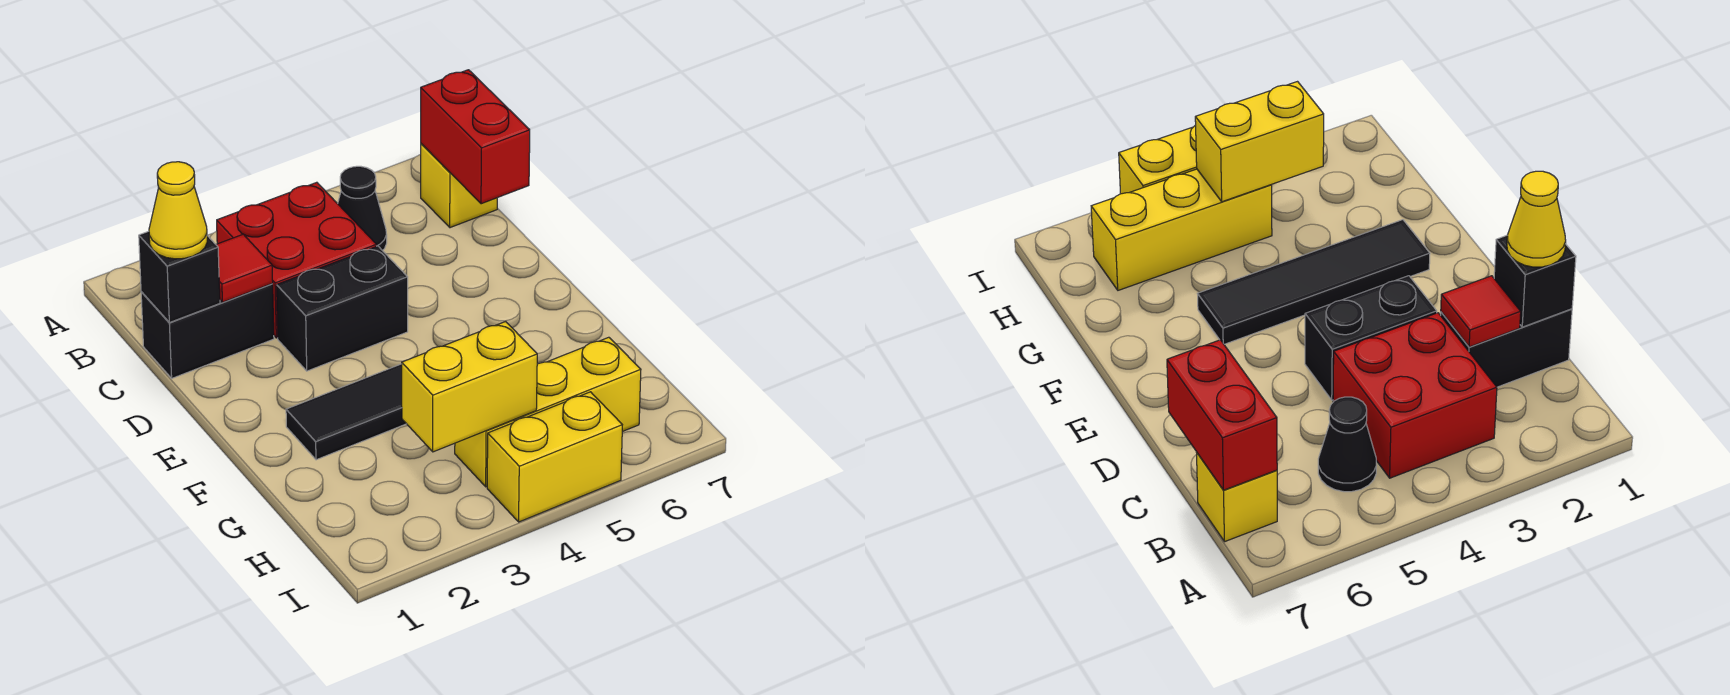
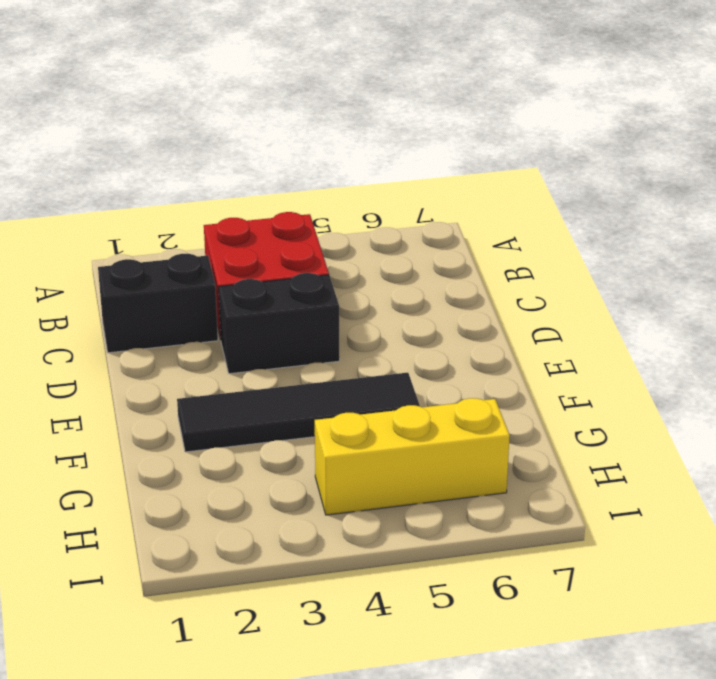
none -> black 1x1 cone [338,166,387,251]
none -> yellow 1x1 brick [421,144,497,228]
none -> yellow 1x2 brick [487,392,622,522]

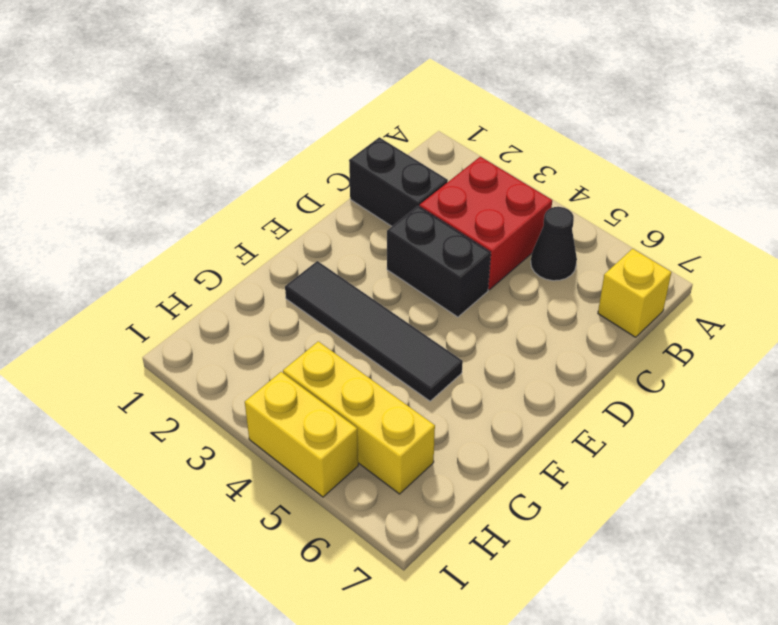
none -> red 1x2 brick [421,70,530,204]
none -> black 1x1 brick [139,231,220,323]
none -> red 1x1 tile [216,234,273,302]

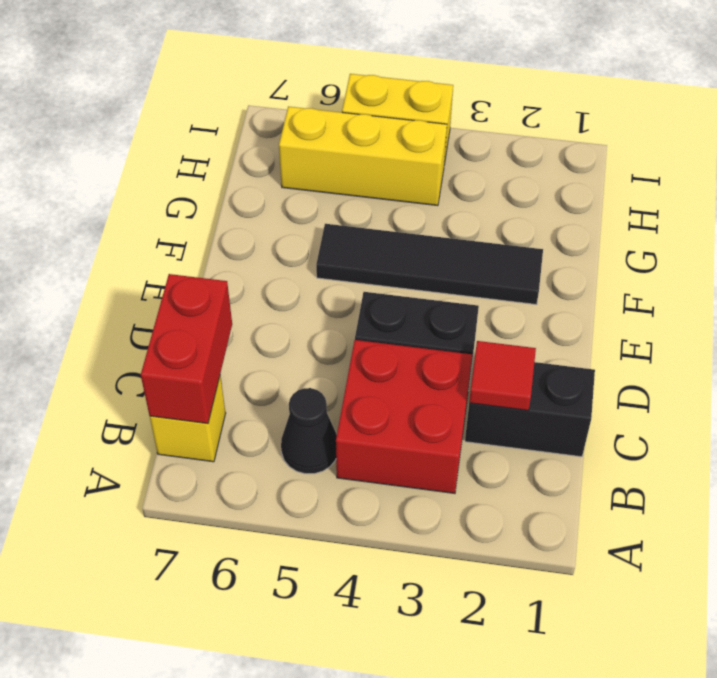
none -> black 1x1 brick [139,231,220,323]
none -> yellow 1x2 brick [402,321,537,452]
none -> yellow 1x1 cone [149,162,207,259]

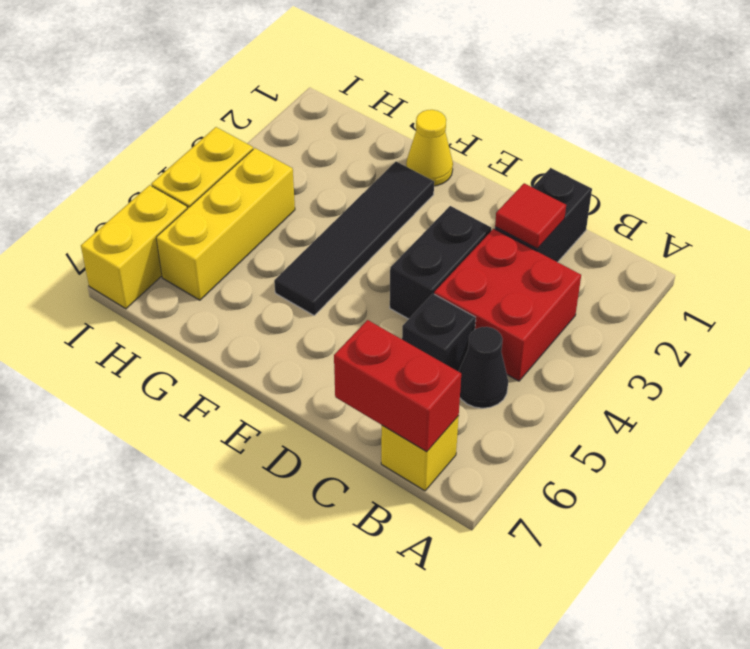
black 1x1 brick [402,294,476,372] -> black 1x1 brick moved to [139,231,220,323]
yellow 1x1 cone [406,110,453,186] -> yellow 1x1 cone moved to [149,162,207,259]
yellow 1x2 brick [81,185,187,309] -> yellow 1x2 brick moved to [402,321,537,452]

